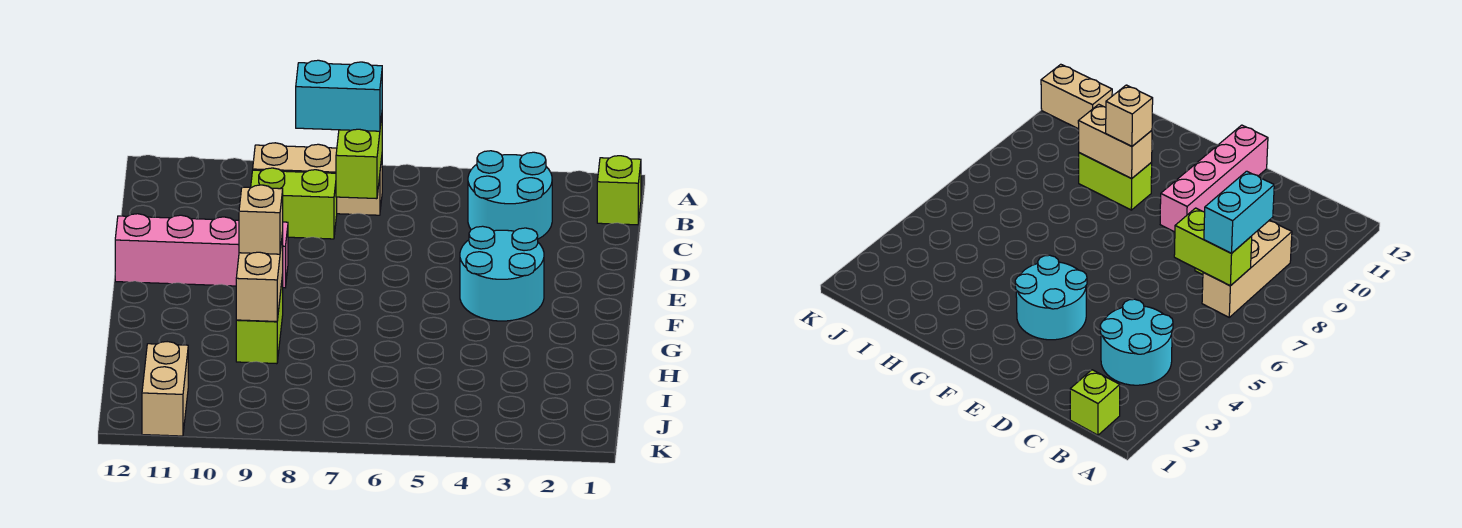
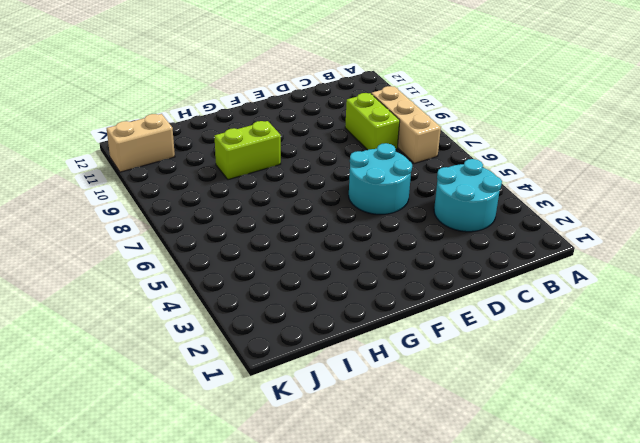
cyan 2x2 round brick [349,143,412,214] -> cyan 2x2 round brick moved to [460,226,544,321]
none -> lime 1x1 brick [597,156,641,225]
none -> pink 1x4 brick [115,214,288,288]
none -> lime 1x2 brick [336,116,382,199]

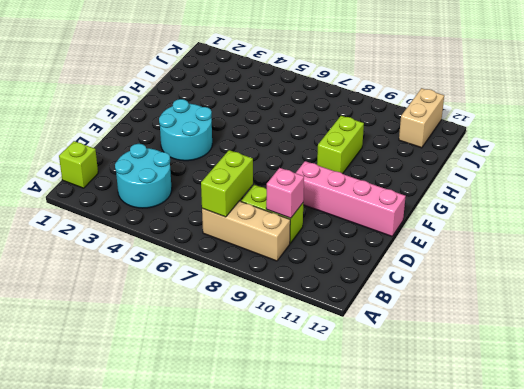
pink 1x1 brick [266,168,304,218] -> none
none -> tan 1x2 brick [236,233,283,321]
none -> cyan 1x2 brick [296,60,382,131]
none -> tan 1x1 brick [239,185,283,254]

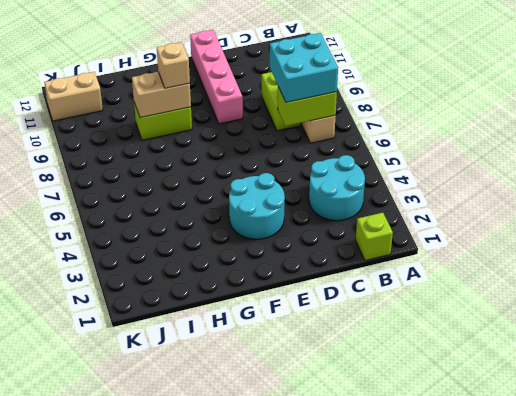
cyan 2x2 brick [270,33,338,102] -> cyan 1x2 brick [296,60,382,131]

